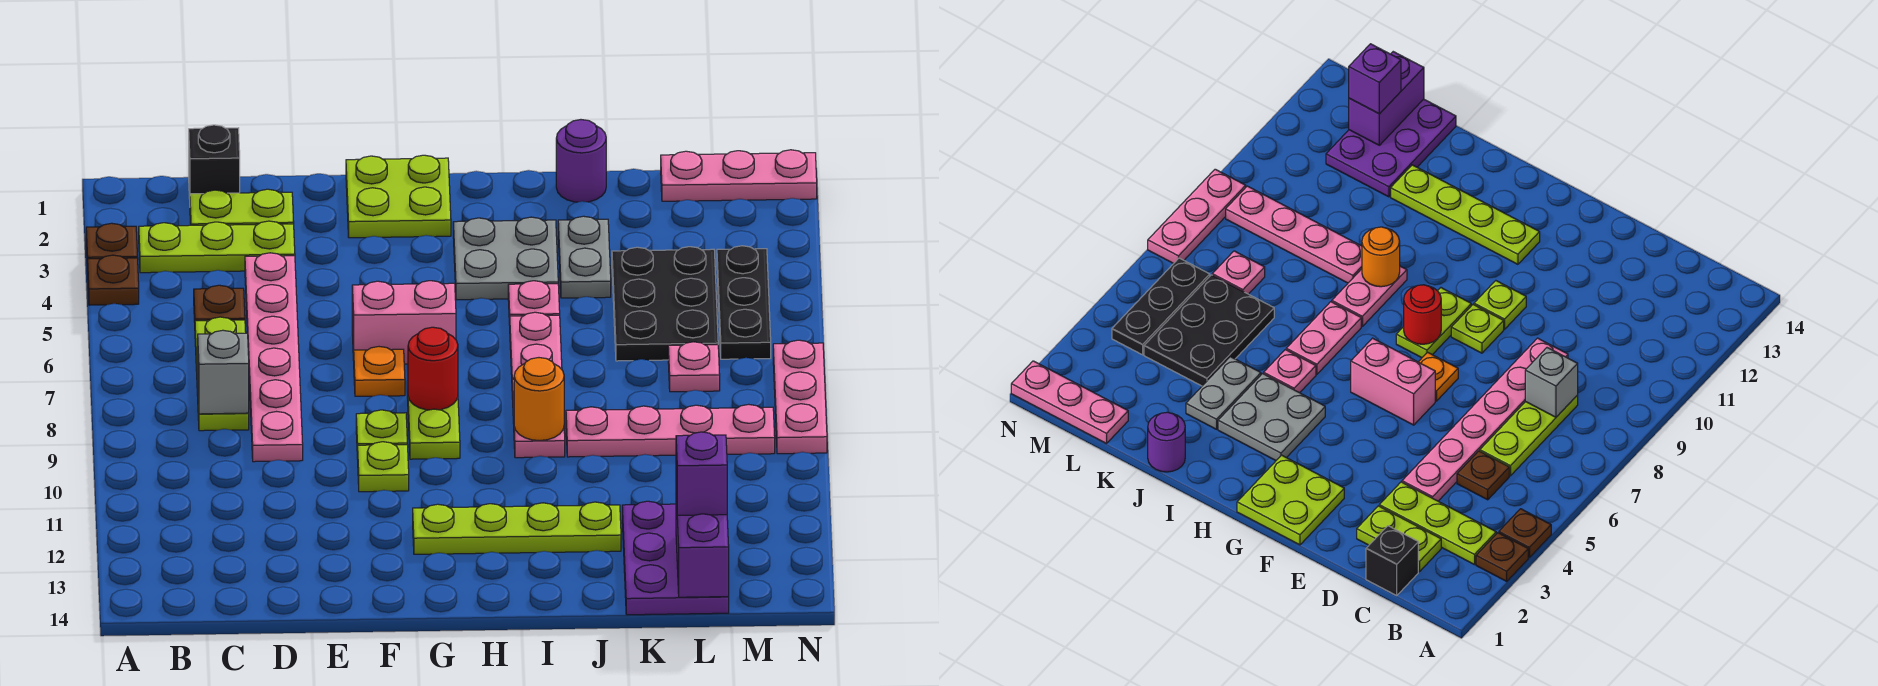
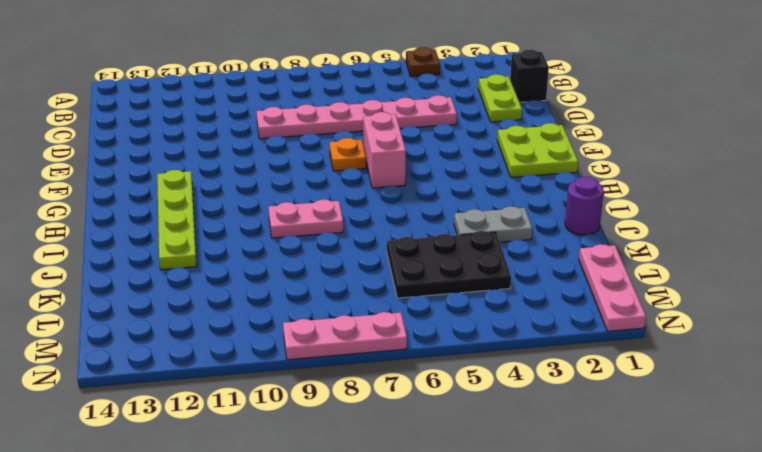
none -> brown 1x1 plate [86,223,137,271]
none -> lime 1x3 plate [139,221,295,273]
none -> brown 1x1 plate [194,285,245,322]
none -> lime 1x3 plate [195,317,249,431]

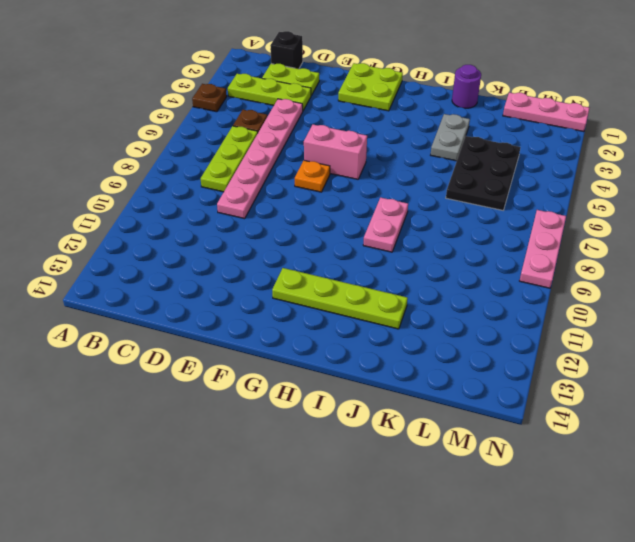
none -> brown 1x1 plate [86,223,137,271]
none -> lime 1x1 plate [356,410,407,459]
none -> lime 1x1 plate [358,442,409,492]
none -> lime 1x2 plate [407,381,460,459]

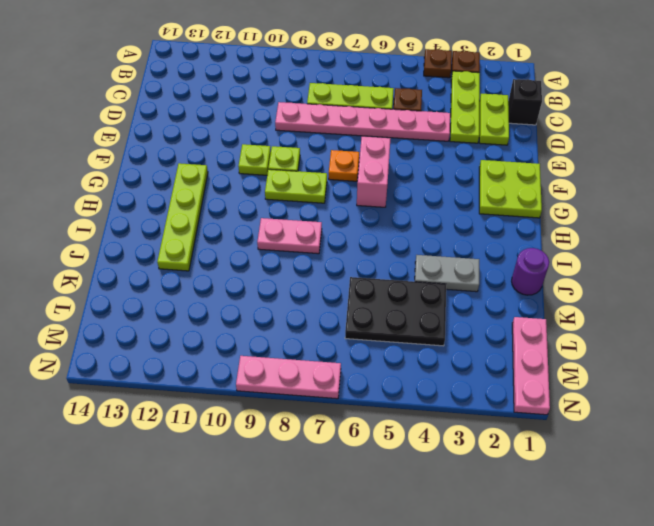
none -> grey 2x2 plate [453,217,558,300]
none -> pink 1x1 plate [508,281,560,325]
none -> pink 1x2 plate [510,312,562,379]
none -> pink 1x4 plate [566,404,775,457]

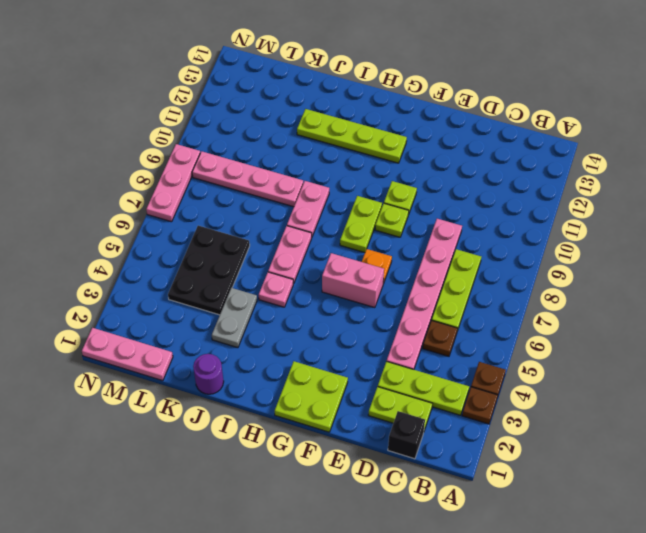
none -> grey 2x2 plate [453,217,558,300]
none -> purple 2x3 plate [622,501,729,615]
none -> pink 1x1 plate [668,342,720,392]
none -> black 1x3 plate [717,246,771,359]

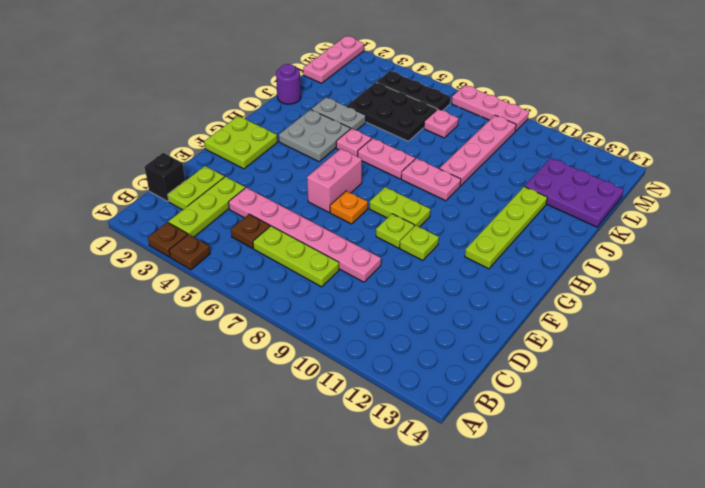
none -> grey 1x1 brick [198,330,249,414]
none -> red 1x1 round brick [408,327,458,410]
none -> orange 1x1 round brick [514,358,564,441]
none -> purple 1x2 brick [676,495,729,597]

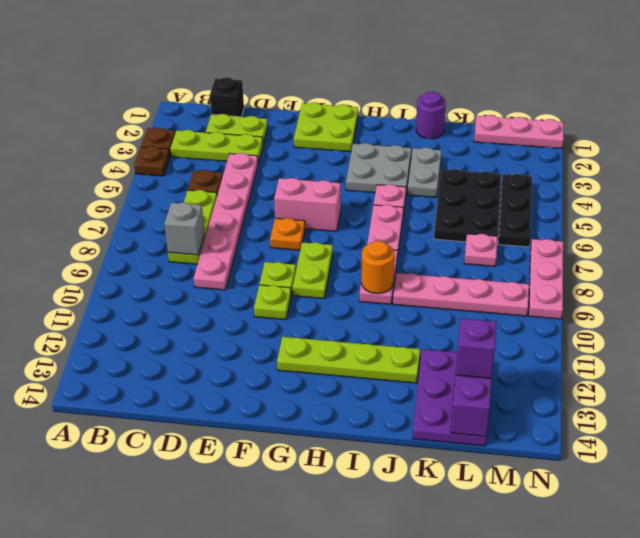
none -> red 1x1 round brick [408,327,458,410]

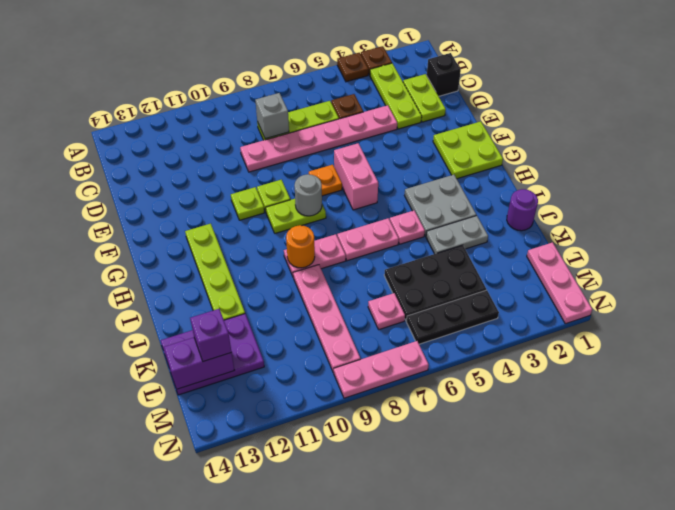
grey 1x1 round brick [294,174,322,216] -> red 1x1 round brick [408,327,458,410]

